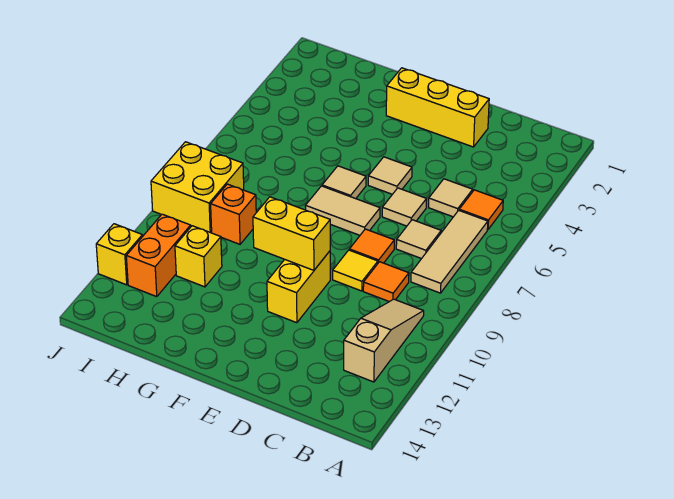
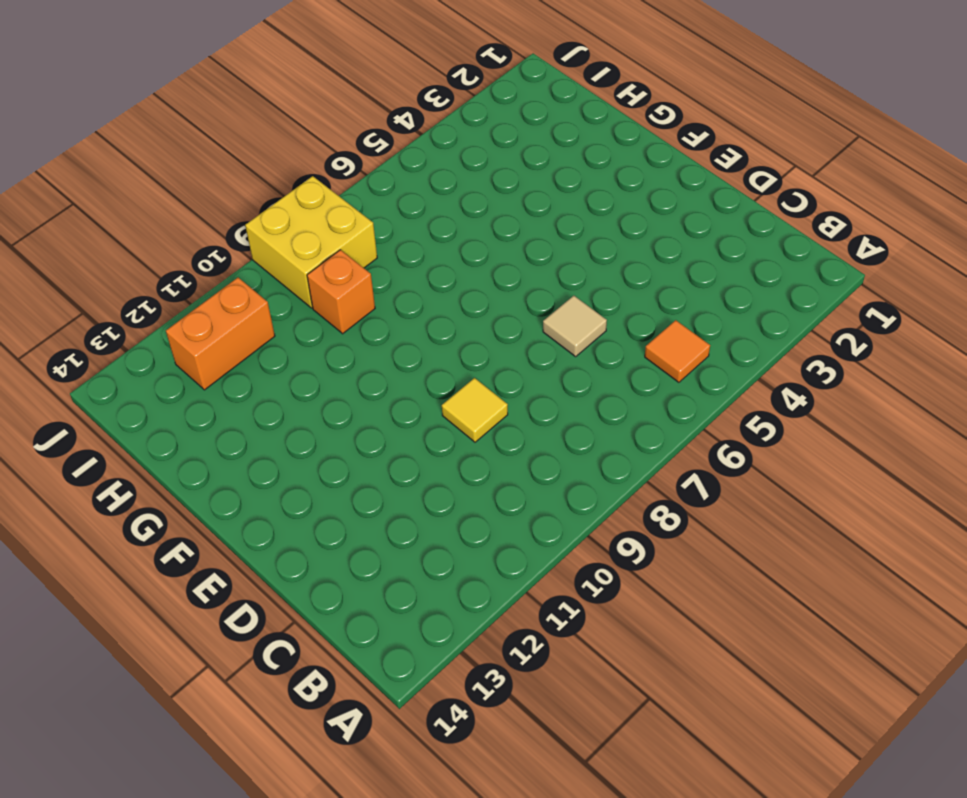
none -> tan 1x3 tile [411,210,488,293]
none -> tan 1x3 slope [344,299,424,382]
none -> tan 1x1 tile [429,179,473,217]

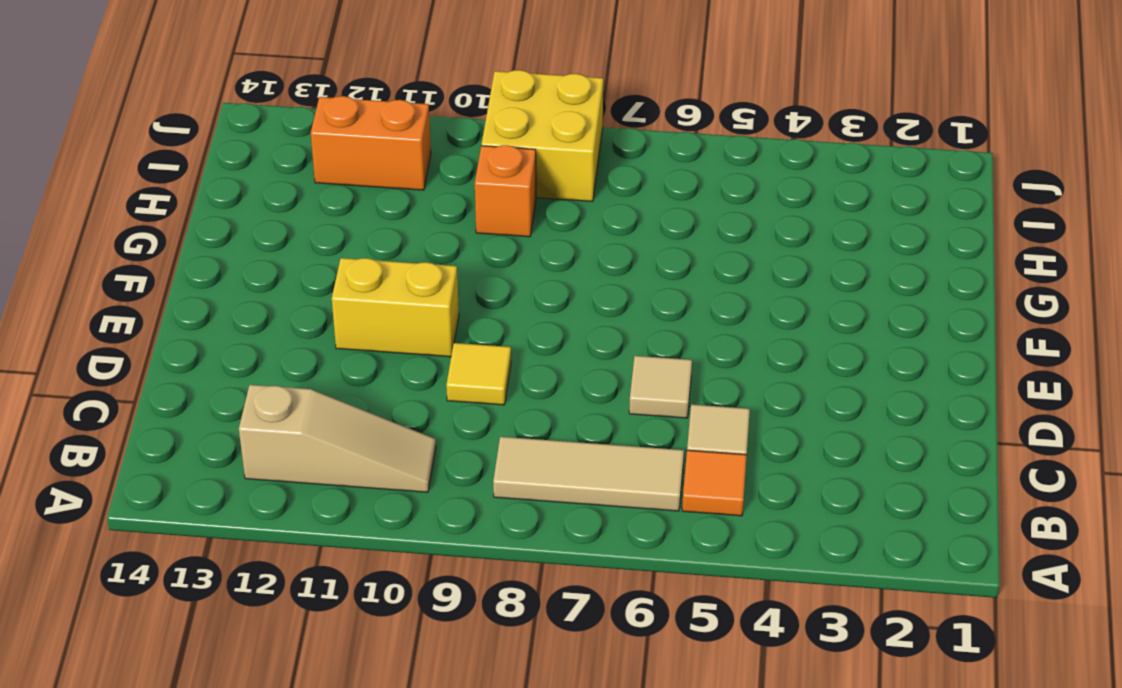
none -> tan 1x1 tile [396,220,441,259]
none -> orange 1x1 tile [363,262,409,302]
none -> yellow 1x3 brick [386,68,489,147]

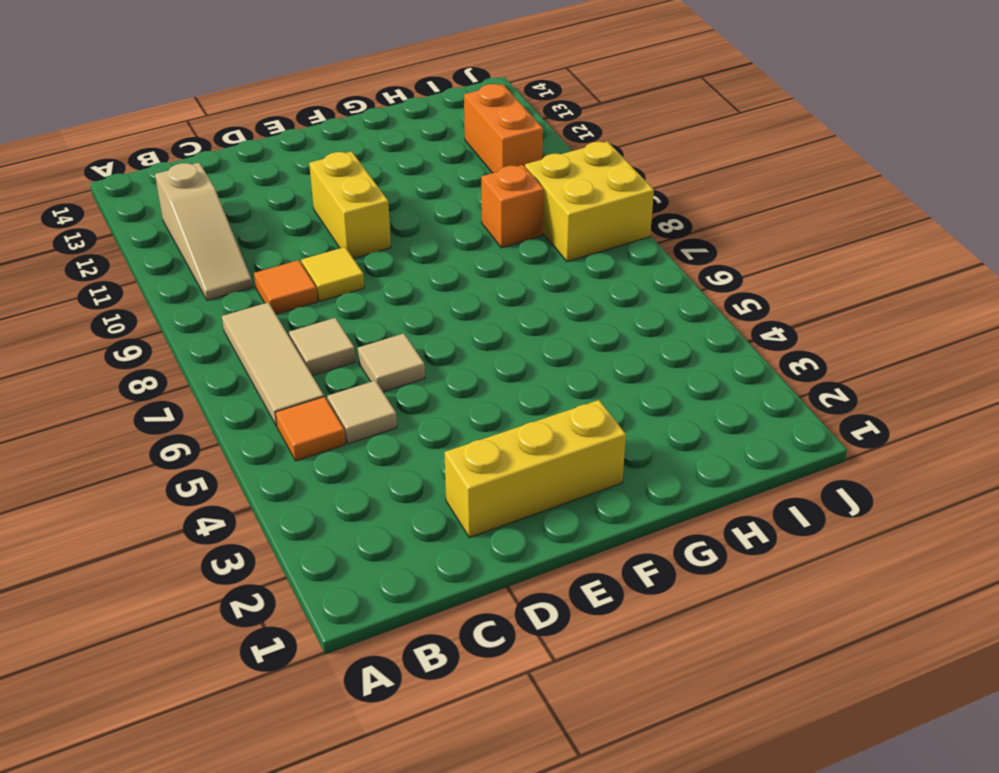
none -> orange 1x1 tile [349,229,394,263]
none -> tan 1x1 tile [368,157,412,194]
none -> tan 1x2 tile [305,186,380,235]

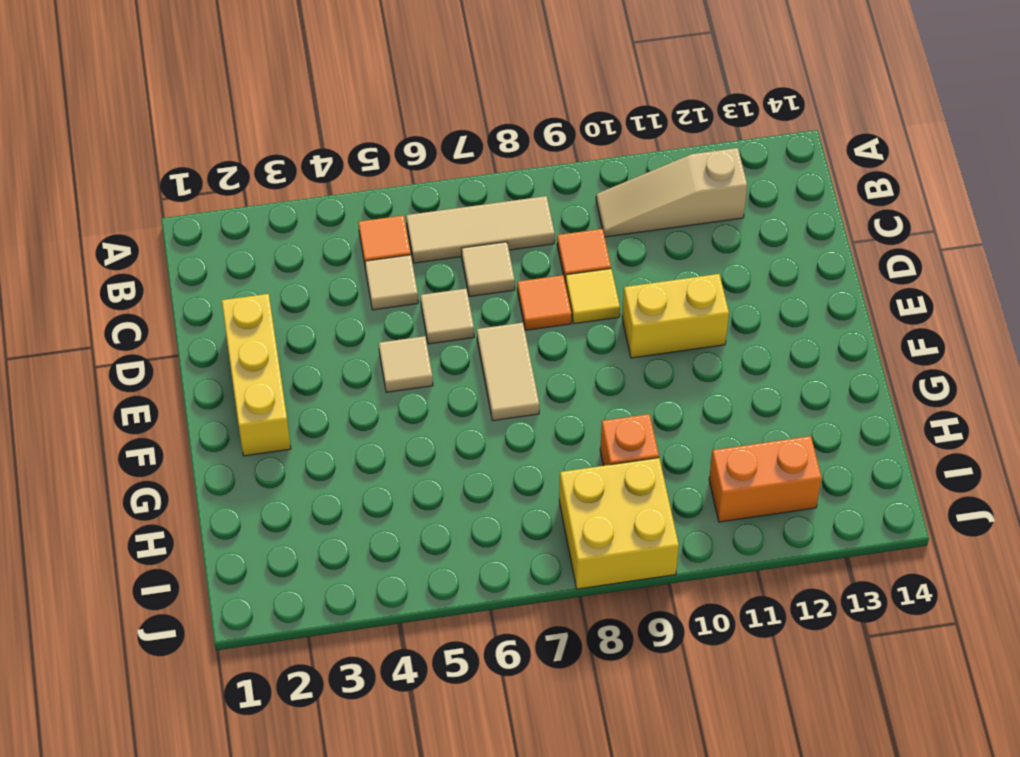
none -> tan 1x1 tile [322,166,366,199]
none -> yellow 1x1 brick [175,226,222,287]
none -> yellow 1x1 brick [96,224,142,285]

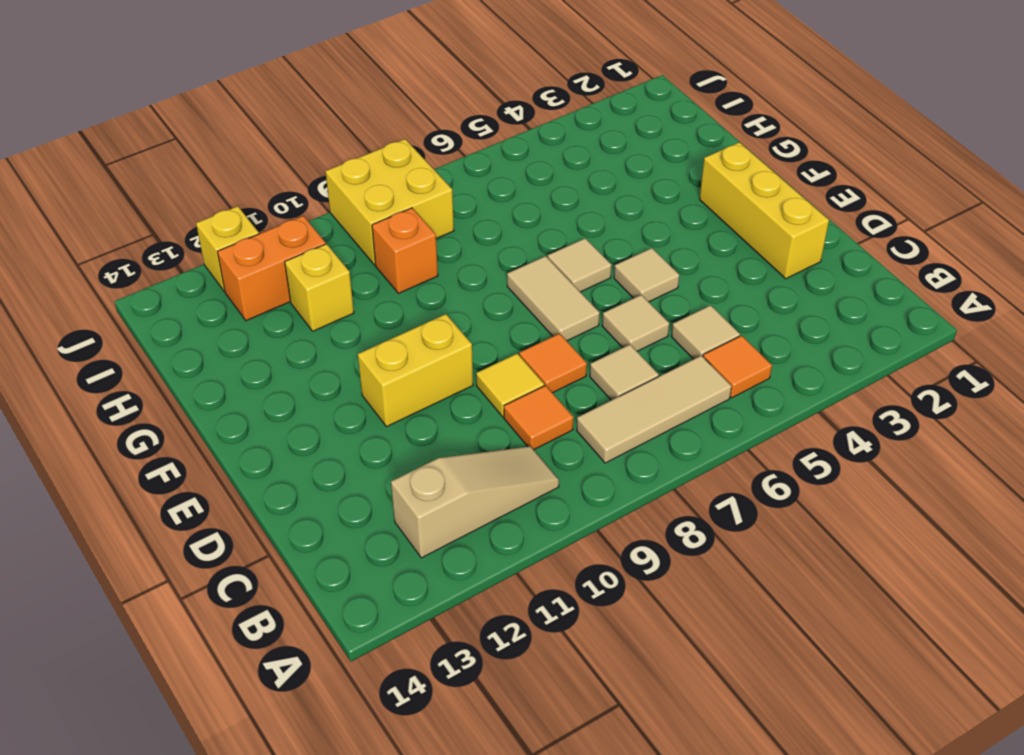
none -> yellow 1x2 brick [253,197,330,270]

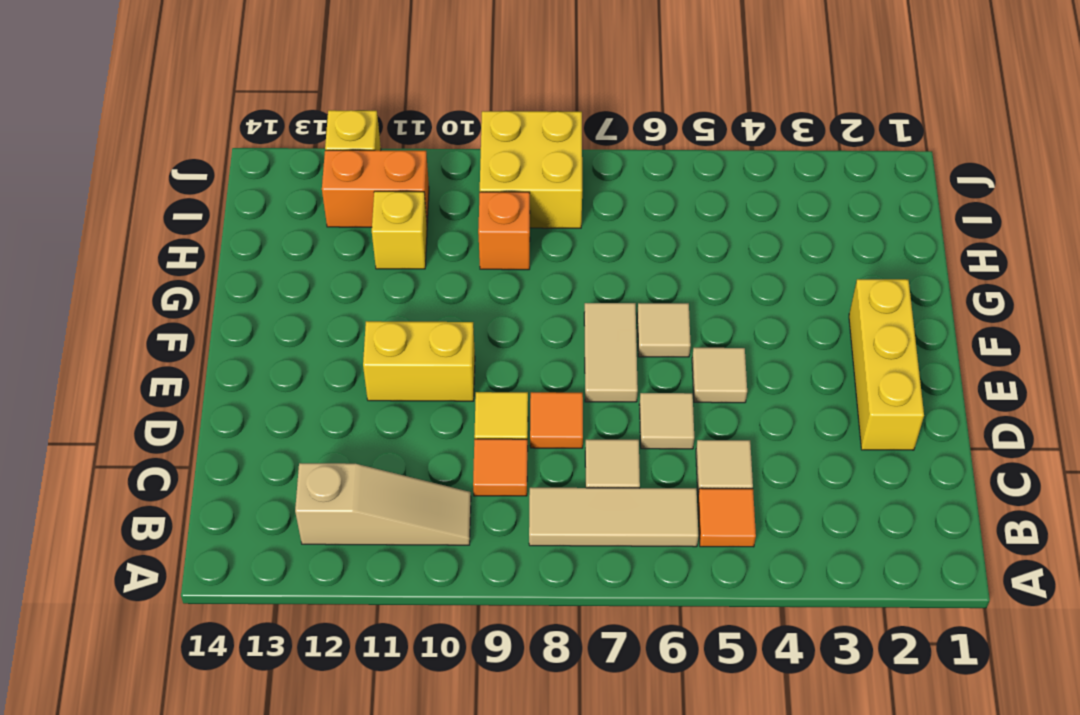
none -> yellow 1x2 brick [253,197,330,270]

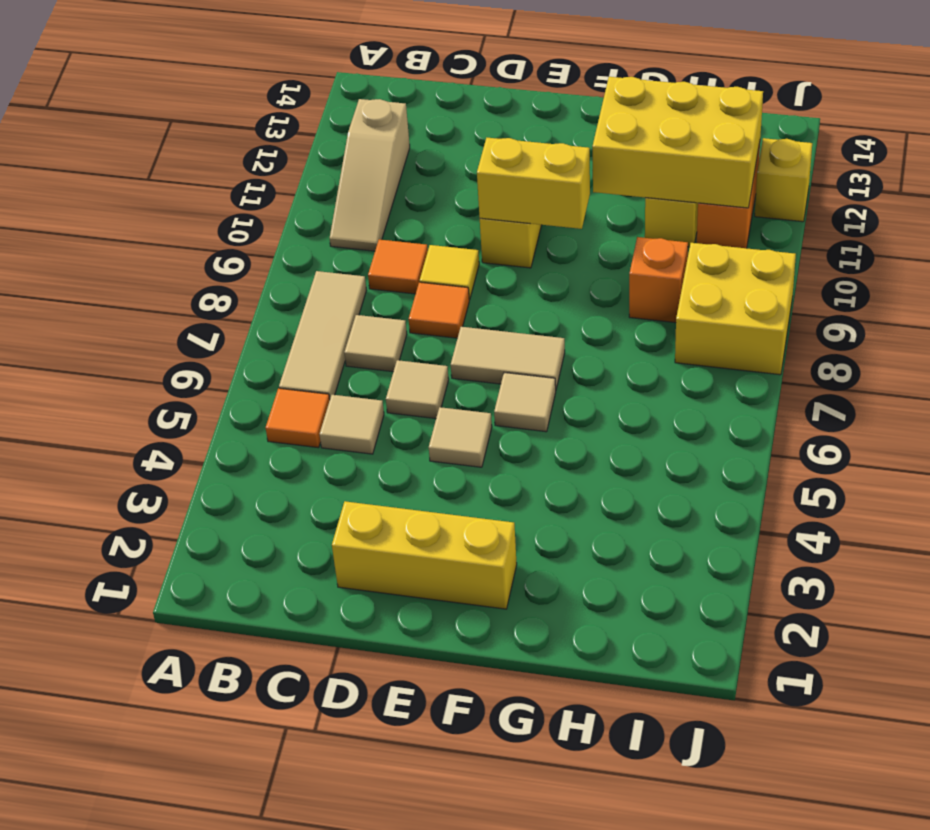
yellow 2x3 brick [592,77,763,208] -> none

